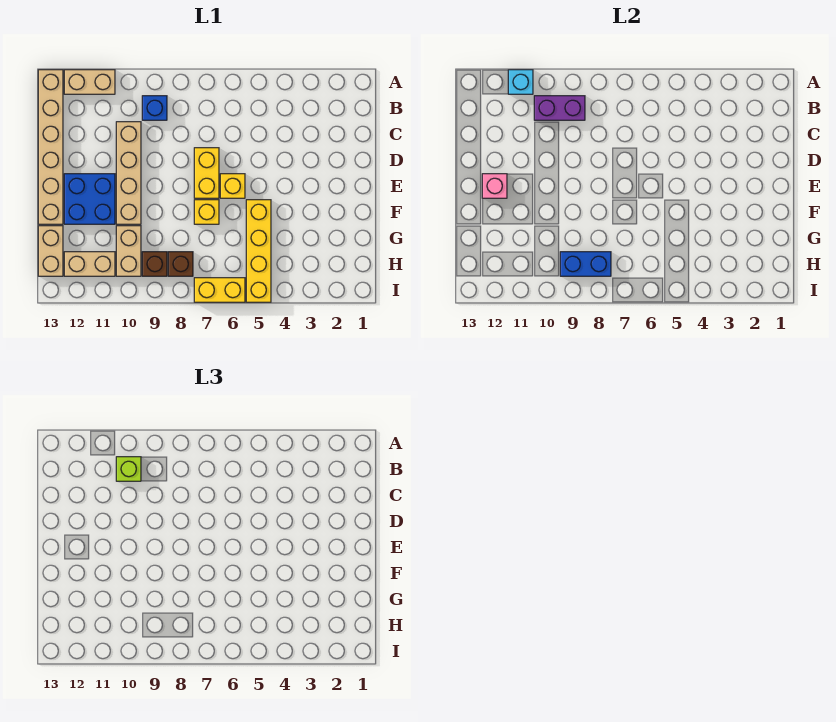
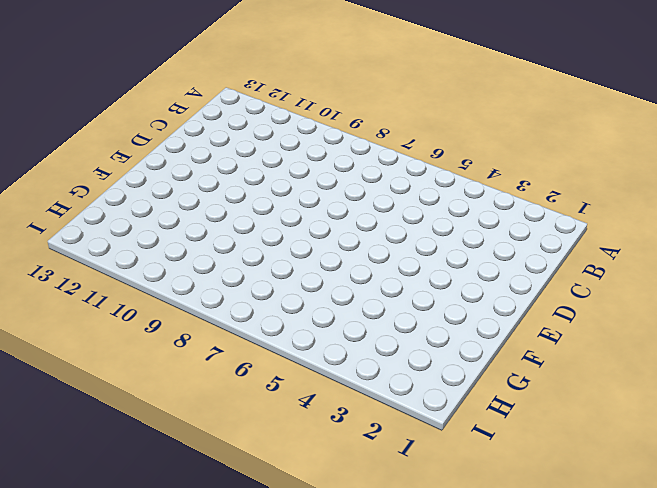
none -> tan 1x2 brick [64,70,115,94]
none -> tan 1x6 brick [38,70,63,224]
none -> blue 1x1 brick [142,96,167,120]

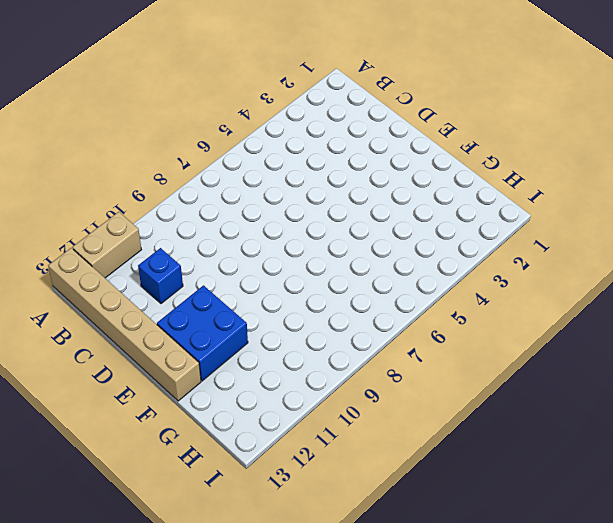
blue 1x1 brick [138,248,183,304] -> blue 1x1 brick moved to [142,96,167,120]
none -> tan 1x4 brick [116,122,141,224]
none -> yellow 1x2 brick [194,148,219,198]
none -> yellow 1x1 brick [220,174,245,198]

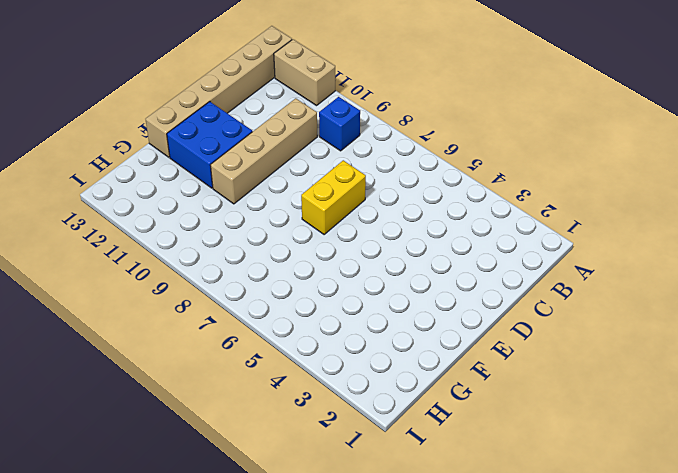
none -> yellow 1x1 brick [220,174,245,198]
none -> yellow 1x4 brick [246,200,271,302]
none -> yellow 1x1 brick [194,200,219,224]

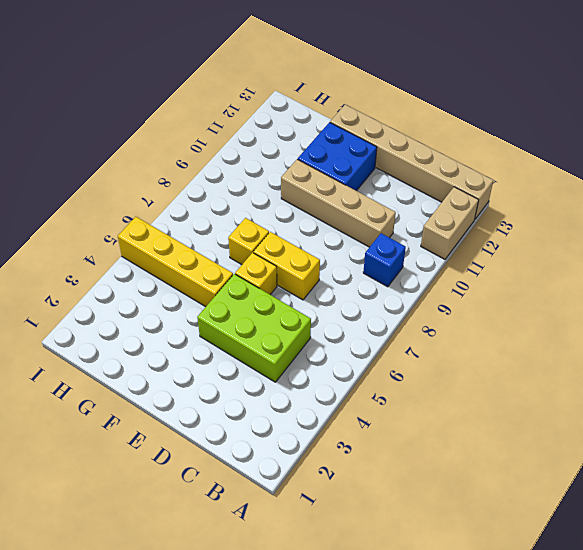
lime 2x3 brick [197,274,311,382] -> none
none -> tan 1x2 brick [116,226,141,276]
none -> tan 1x2 brick [38,226,63,276]
none -> brown 1x1 brick [168,252,193,276]

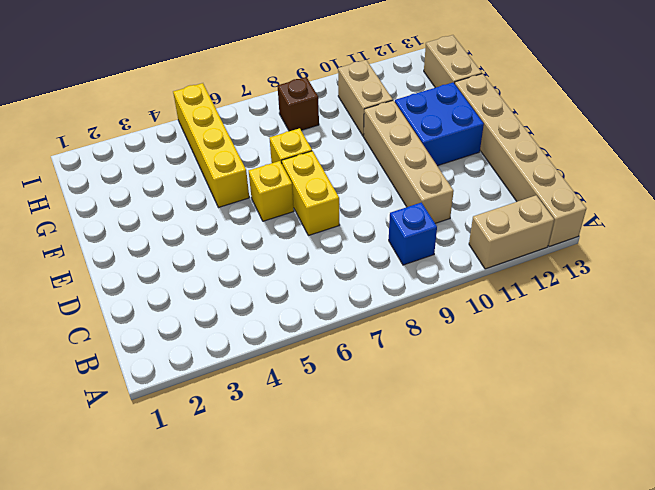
none -> brown 1x1 brick [142,252,167,276]
none -> tan 1x2 brick [64,252,115,276]
none -> yellow 1x2 brick [194,278,245,302]

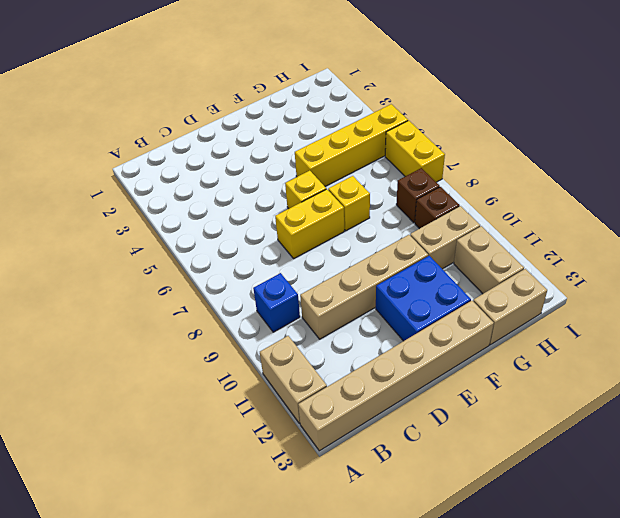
none -> cyan 1x1 brick [508,70,533,94]
none -> purple 1x2 brick [534,96,585,120]
none -> pink 1x1 brick [482,174,507,198]

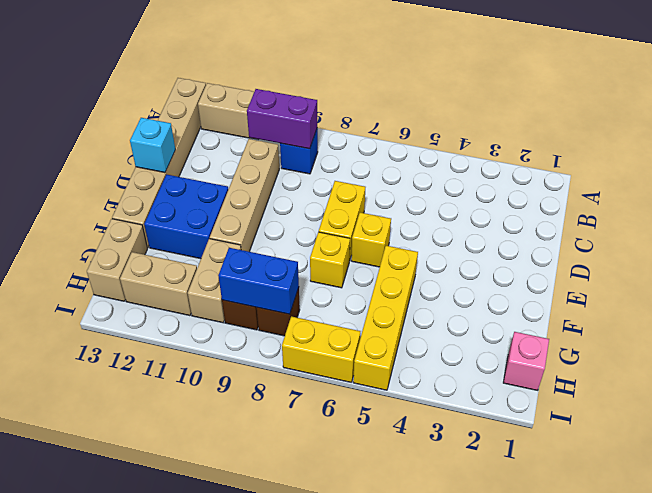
cyan 1x1 brick [130,118,175,173] -> cyan 1x1 brick moved to [508,70,533,94]
pink 1x1 brick [503,332,549,390] -> pink 1x1 brick moved to [482,174,507,198]
none -> lime 1x1 brick [116,457,141,481]

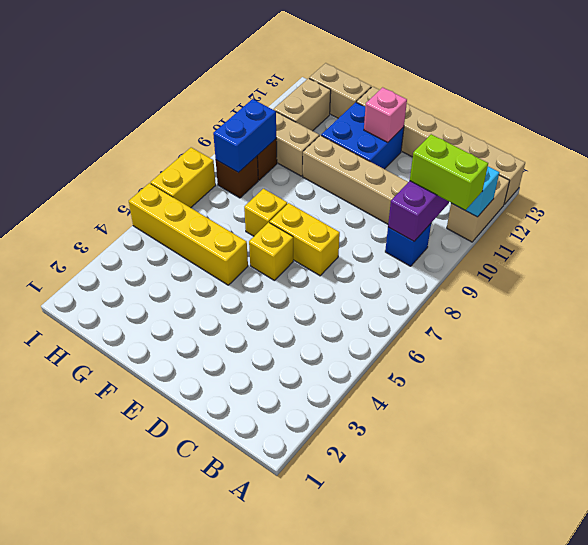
lime 1x2 brick [410,134,488,210] -> lime 1x1 brick [116,457,141,481]

